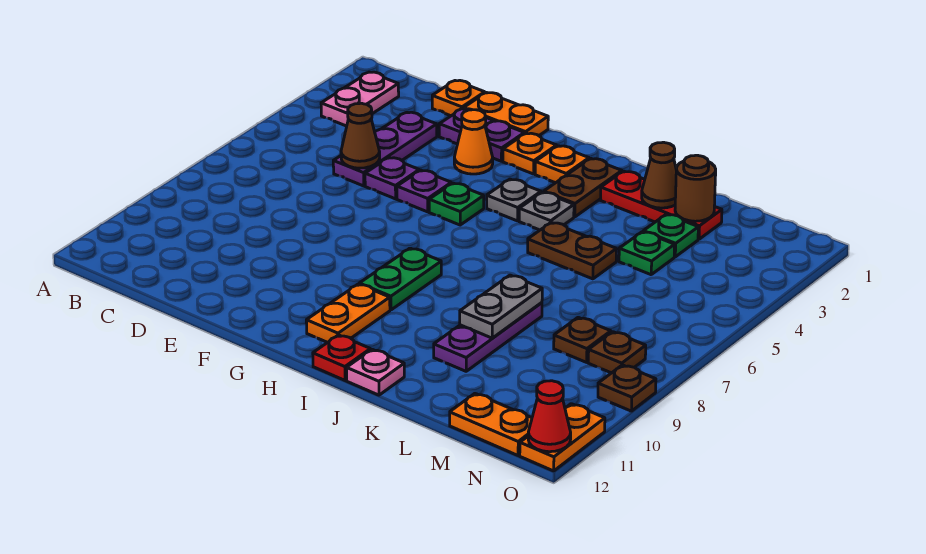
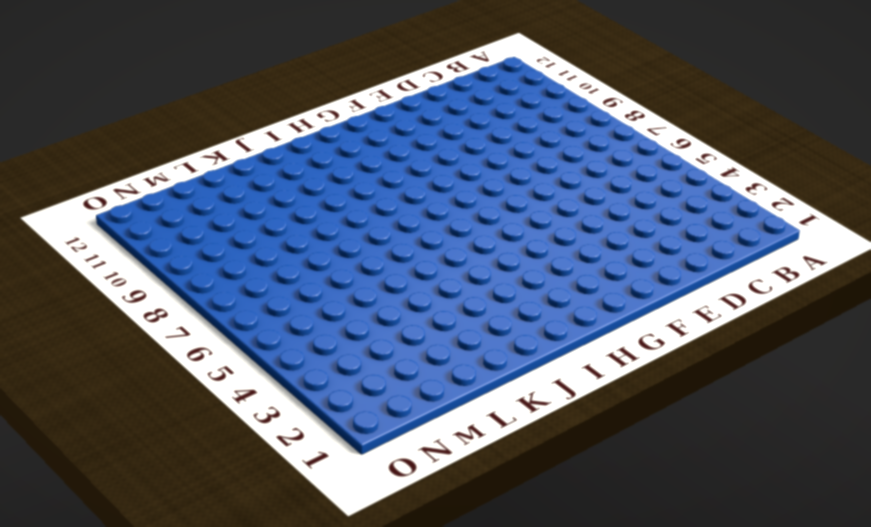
none -> pink 1x2 plate [321,72,399,126]
none -> orange 1x1 plate [432,80,485,116]
none -> purple 1x3 plate [333,112,437,186]
none -> orange 1x2 plate [464,93,548,136]

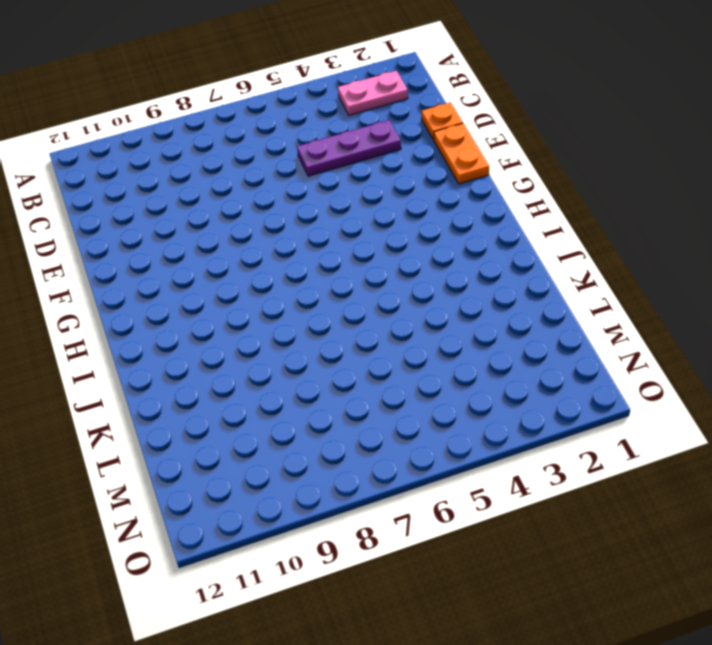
none -> purple 1x2 plate [439,109,524,161]
none -> purple 1x1 plate [365,158,419,199]
none -> orange 1x1 cone [454,110,493,174]
none -> purple 1x1 plate [397,170,451,212]

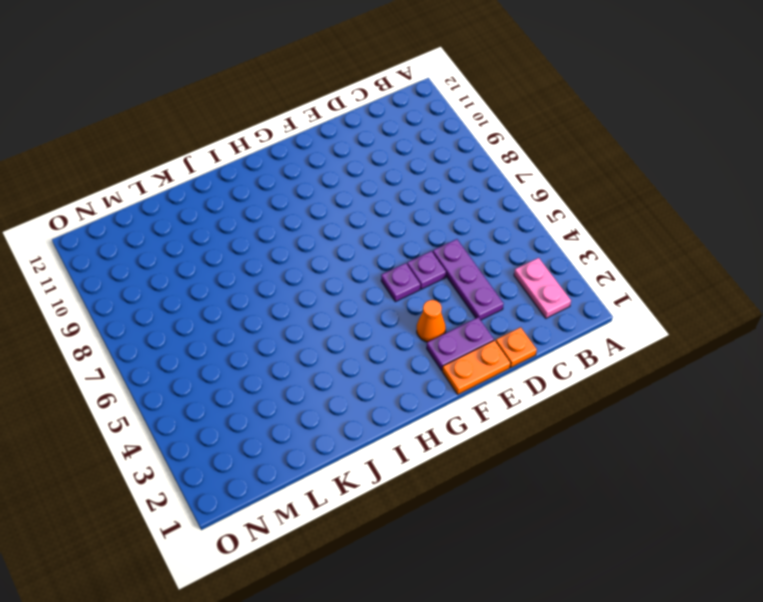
none -> orange 1x1 plate [503,133,557,174]
none -> green 1x1 plate [429,183,484,225]
none -> orange 1x1 plate [535,146,589,183]
none -> grey 1x1 plate [487,179,541,221]

